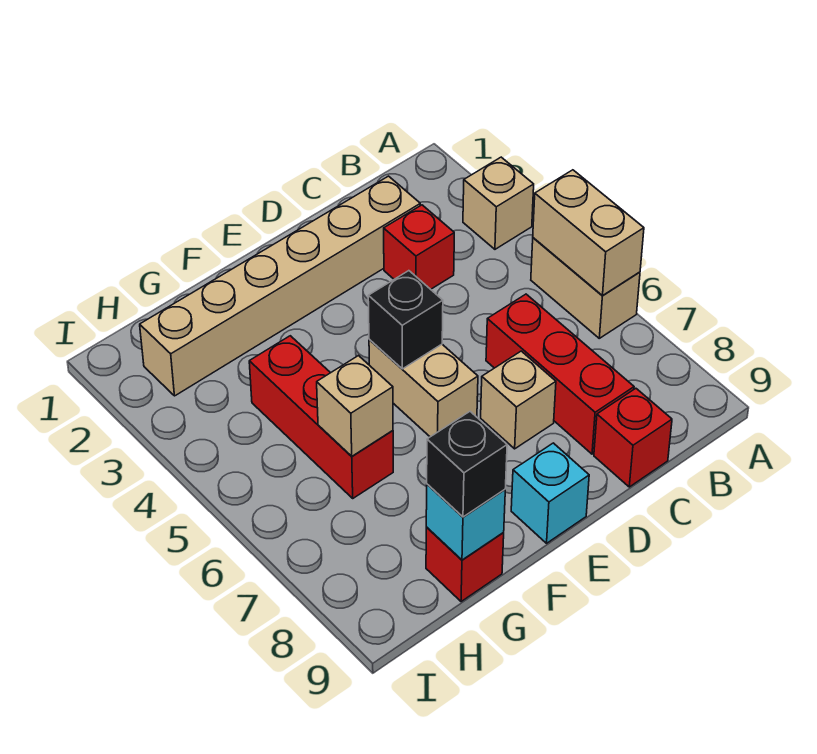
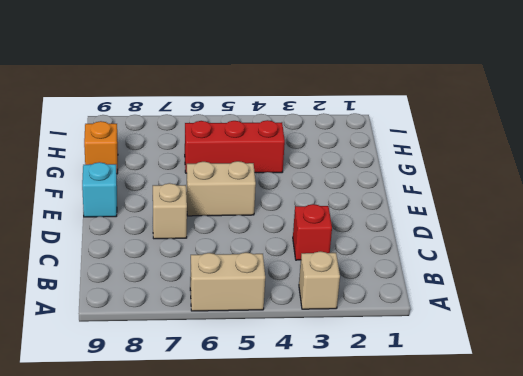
orange 1x1 brick [84,121,118,174] -> red 1x1 brick [426,527,504,602]
none -> tan 1x6 brick [140,176,420,396]
none -> red 1x3 brick [486,294,634,454]
none -> red 1x1 brick [594,388,672,487]

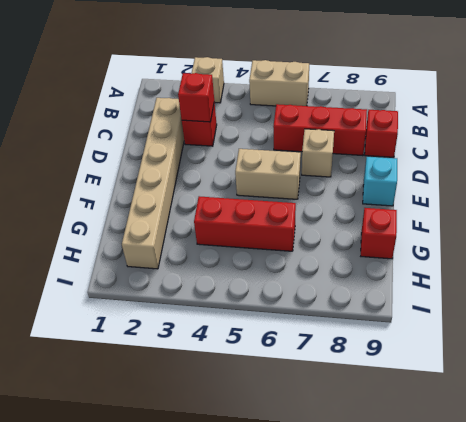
red 1x1 brick [178,73,214,122] -> none
none -> tan 1x2 brick [533,170,644,296]
none -> black 1x1 brick [368,271,443,369]
none -> tan 1x1 brick [317,356,393,456]

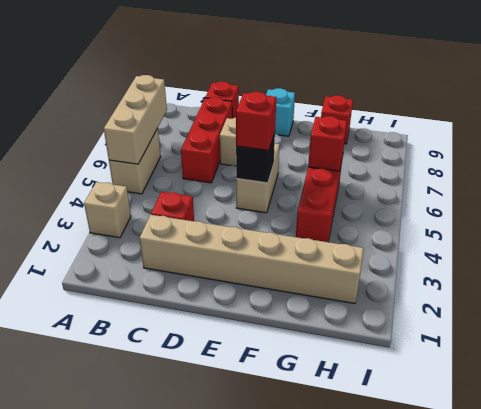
tan 1x3 brick [104,75,167,164] -> tan 1x2 brick [533,170,644,296]
red 1x1 brick [236,92,276,151] -> none
red 1x1 brick [308,116,347,171] -> tan 1x1 brick [317,356,393,456]
none -> cyan 1x1 brick [426,484,505,560]
none -> black 1x1 brick [427,412,507,517]

